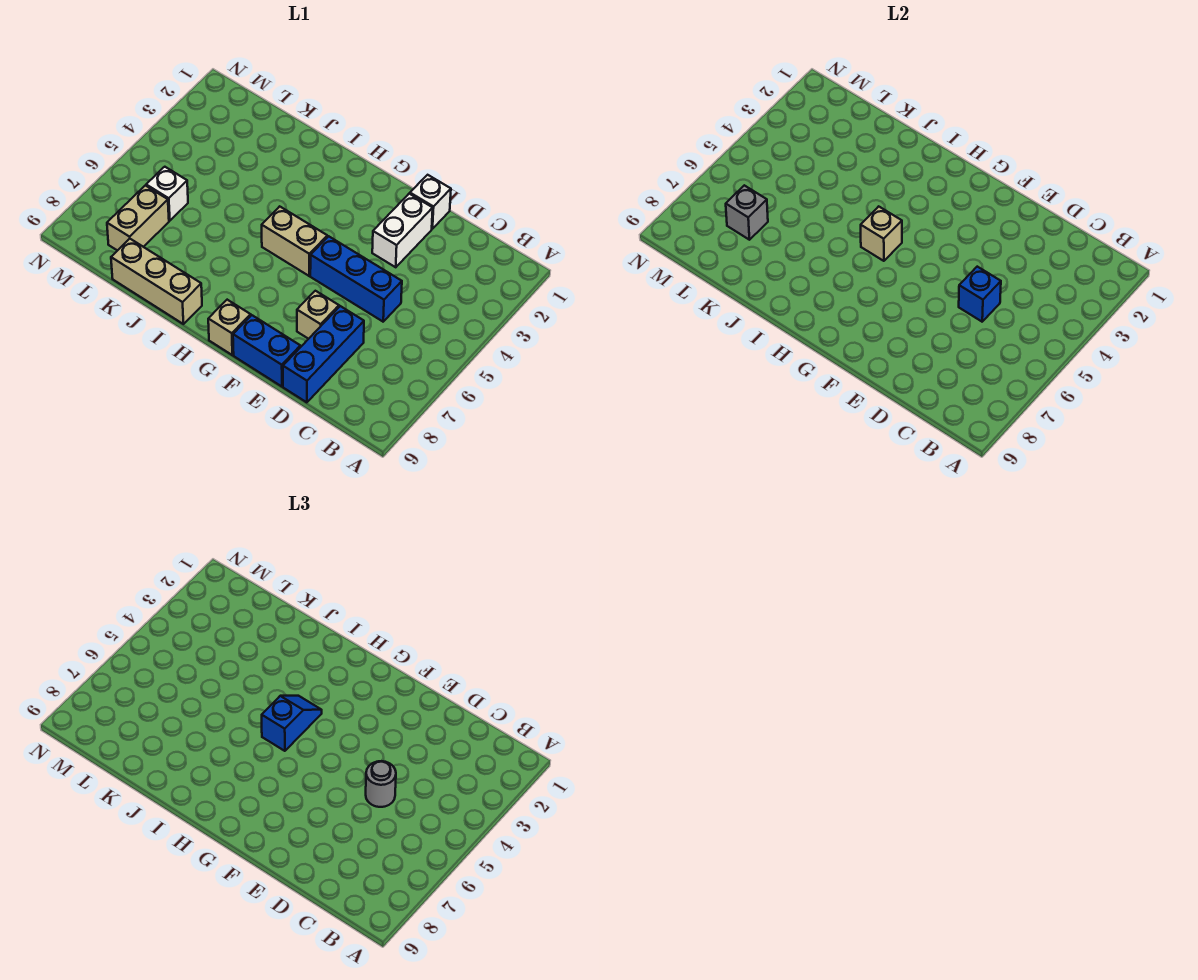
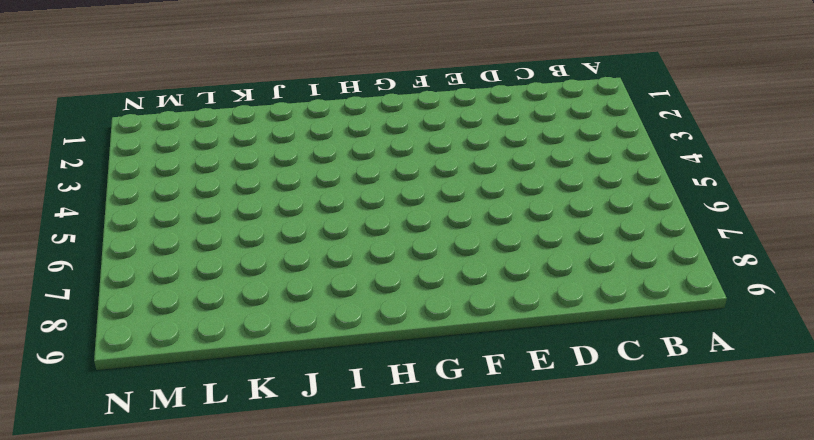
none -> blue 1x3 brick [310,236,402,322]
none -> blue 1x3 brick [283,306,364,402]
none -> white 1x1 brick [410,175,451,229]

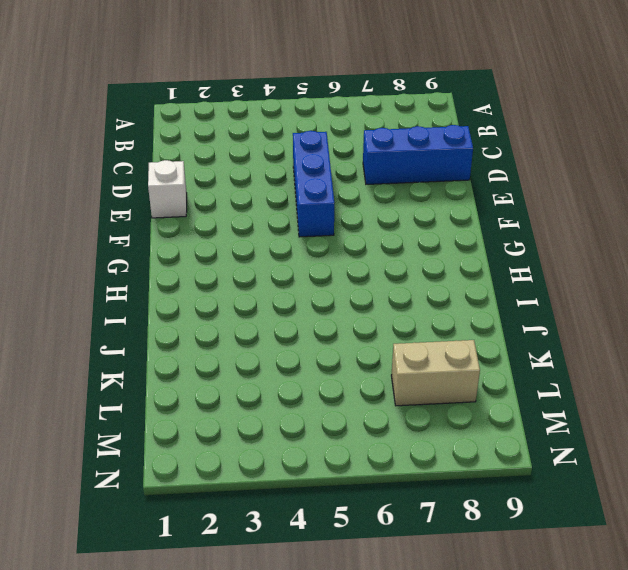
none -> white 1x2 brick [372,194,433,267]
none -> tan 1x1 brick [297,291,339,339]
none -> blue 1x2 brick [233,315,300,387]

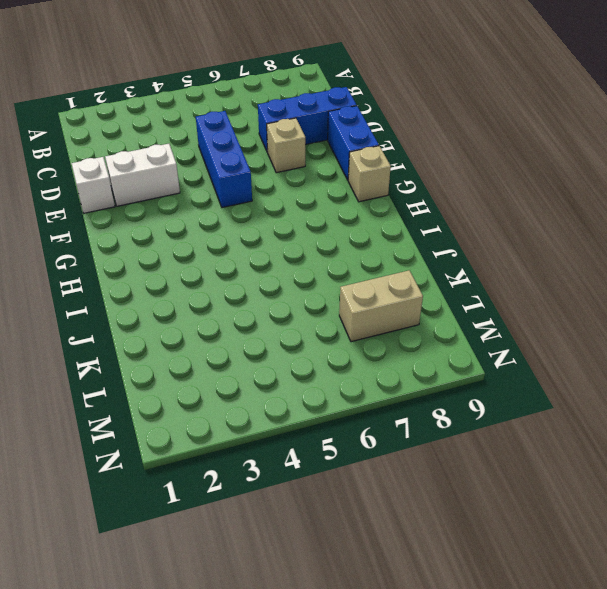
none -> tan 1x2 brick [262,206,327,276]
none -> tan 1x3 brick [111,239,202,324]
none -> white 1x1 brick [146,167,188,221]

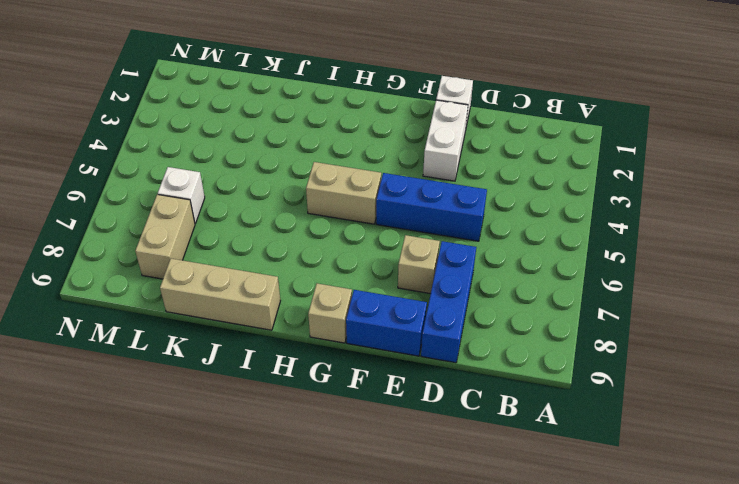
none -> blue 1x1 brick [959,267,1001,322]
none -> tan 1x1 brick [861,206,902,261]
none -> grey 1x1 brick [726,185,768,240]

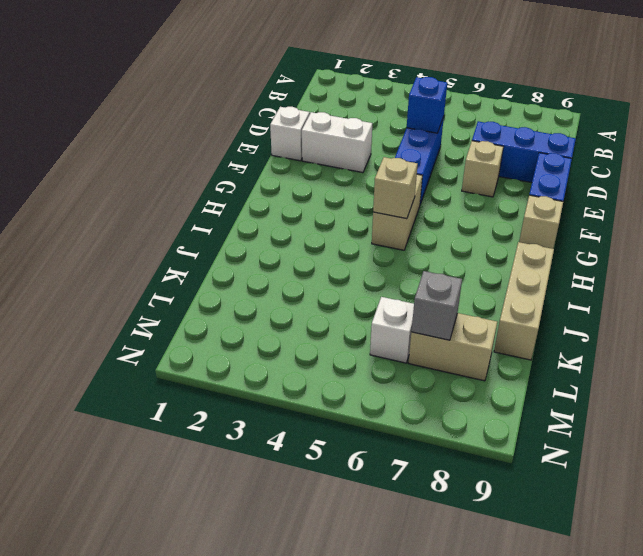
none -> grey 1x1 round brick [366,761,396,807]
none -> blue 1x2 slope [262,696,322,751]

